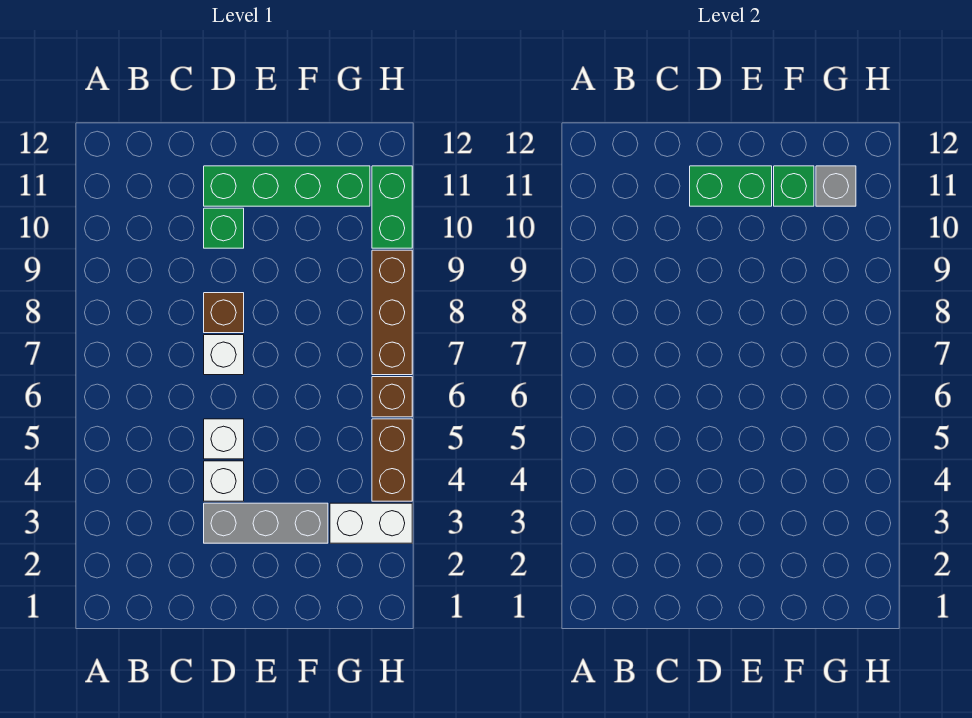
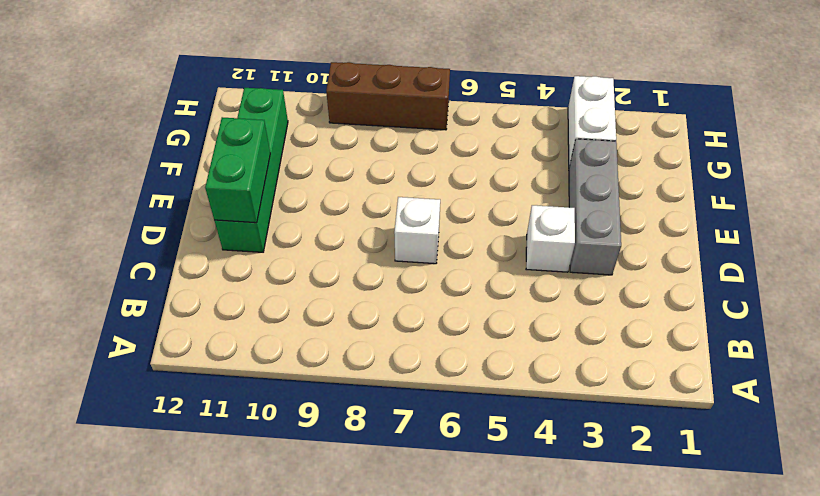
none -> white 1x1 brick [204,419,244,459]
none -> brown 1x1 brick [204,293,244,333]
none -> green 1x1 brick [204,208,244,248]

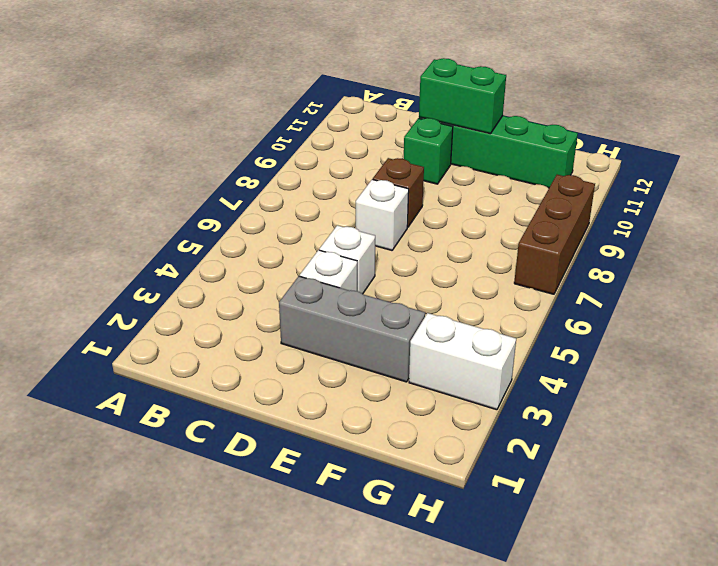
none -> brown 1x2 brick [372,419,412,501]
none -> brown 1x1 brick [372,377,412,417]
none -> green 1x2 brick [372,166,412,248]

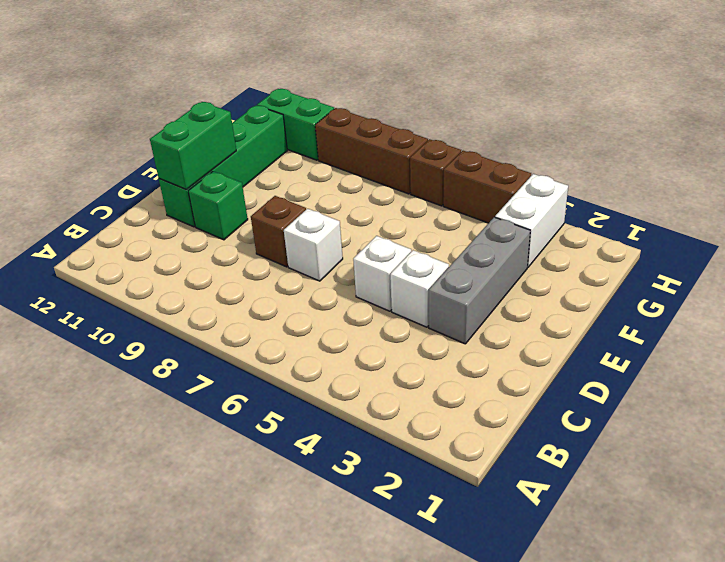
none -> green 1x1 brick [774,166,814,206]
none -> grey 1x1 brick [816,166,856,206]

